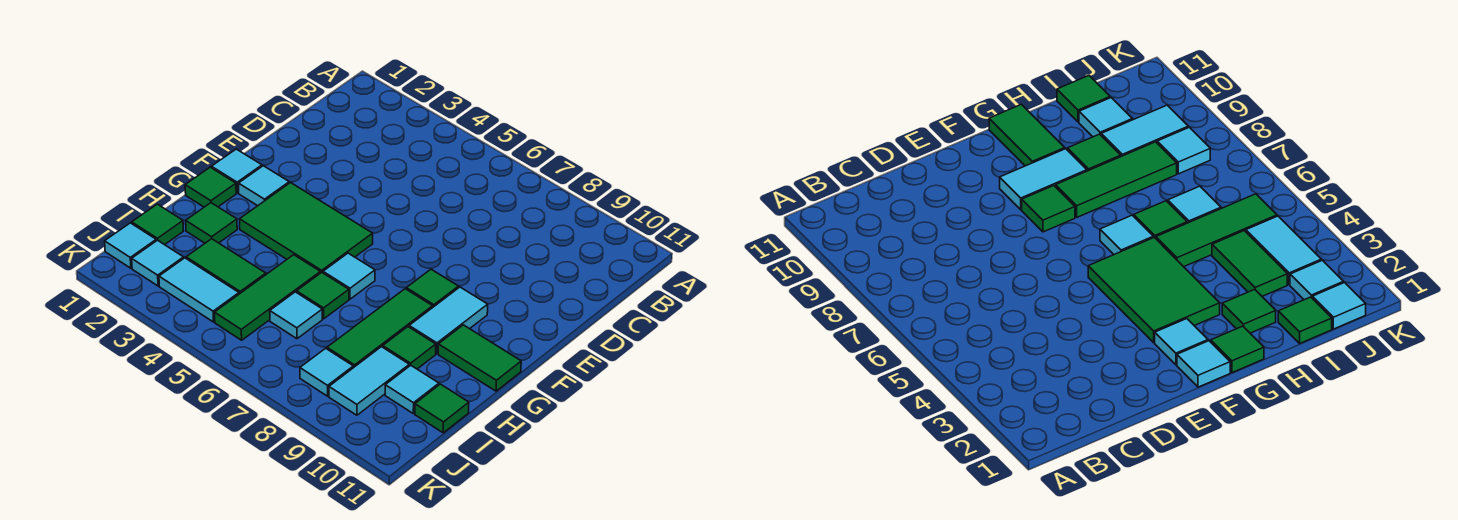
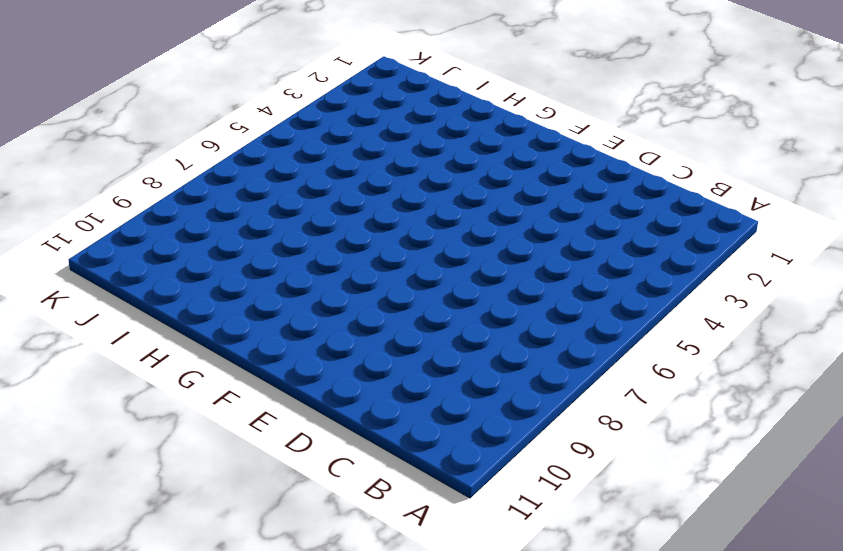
none -> cyan 1x1 tile [212,149,262,193]
none -> cyan 1x1 tile [239,166,289,206]
none -> green 2x3 tile [240,183,373,273]

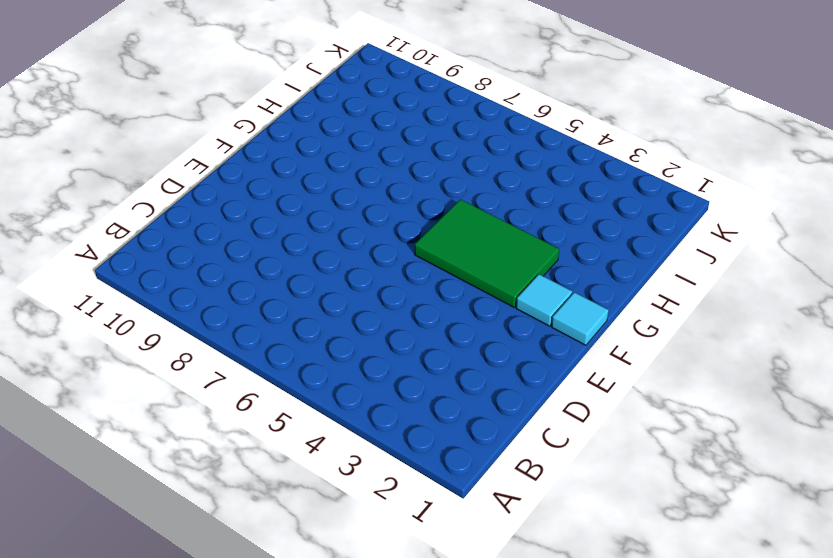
none -> green 1x1 tile [406,269,459,307]
none -> cyan 1x2 tile [409,287,488,354]
none -> green 1x1 tile [185,167,236,207]

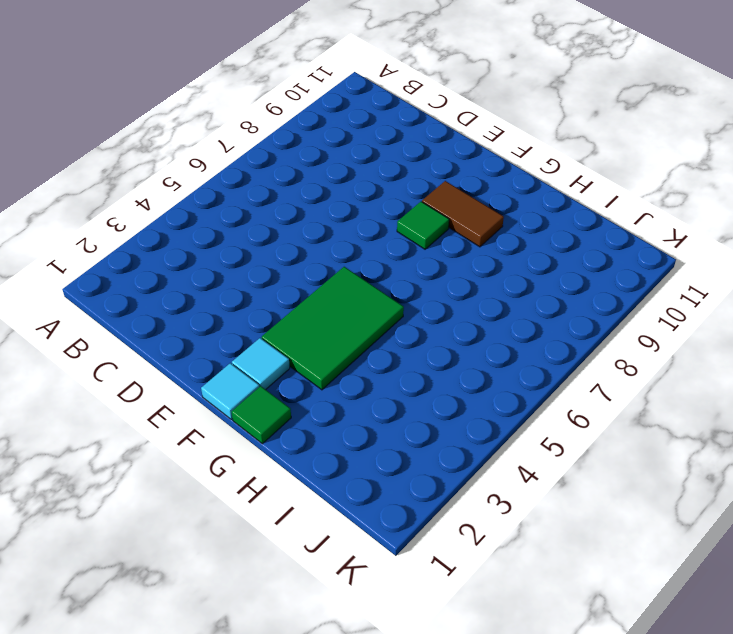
brown 1x2 tile [422,181,504,247] -> cyan 1x2 tile [409,287,488,354]
none -> cyan 1x1 tile [323,253,375,299]
none -> green 1x3 tile [327,289,433,368]
none -> green 1x2 tile [438,325,521,391]

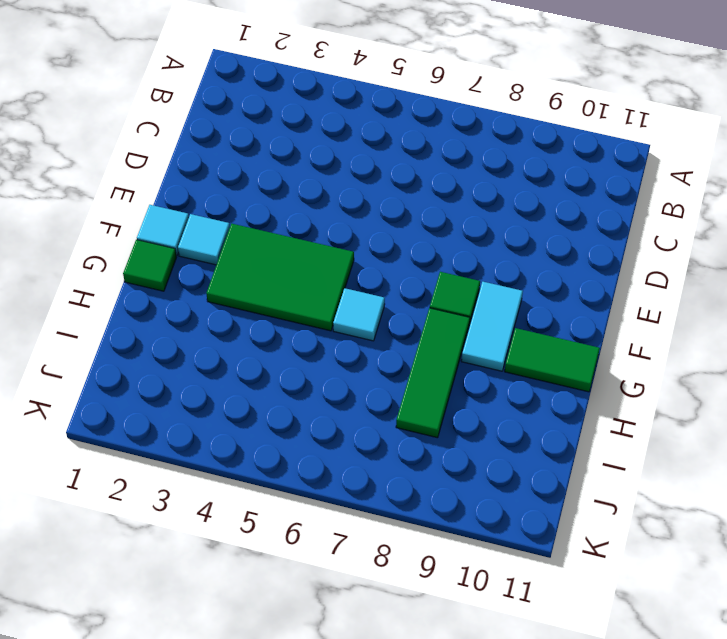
none -> green 1x1 tile [186,203,237,243]
none -> green 1x3 tile [215,255,320,340]
none -> green 1x1 tile [297,273,349,319]

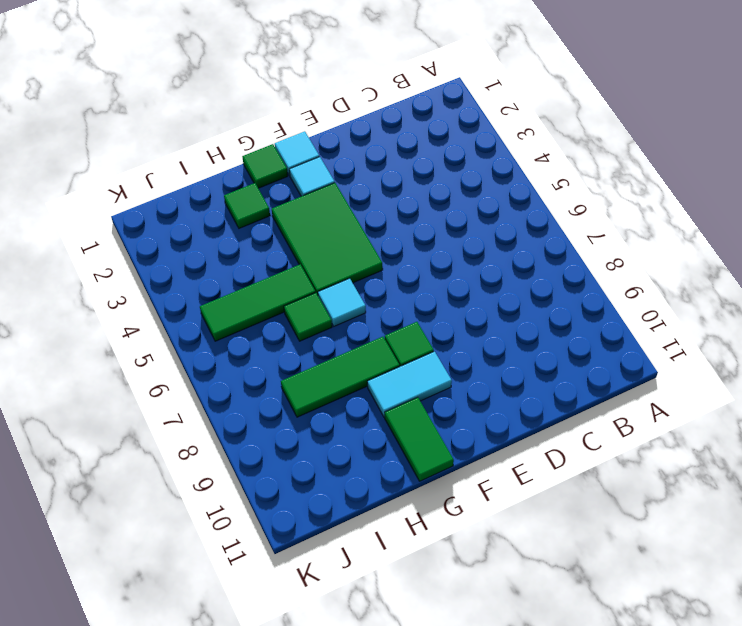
none -> green 1x1 tile [383,327,436,369]
none -> green 1x1 tile [132,204,183,245]
none -> green 1x2 tile [186,239,266,294]

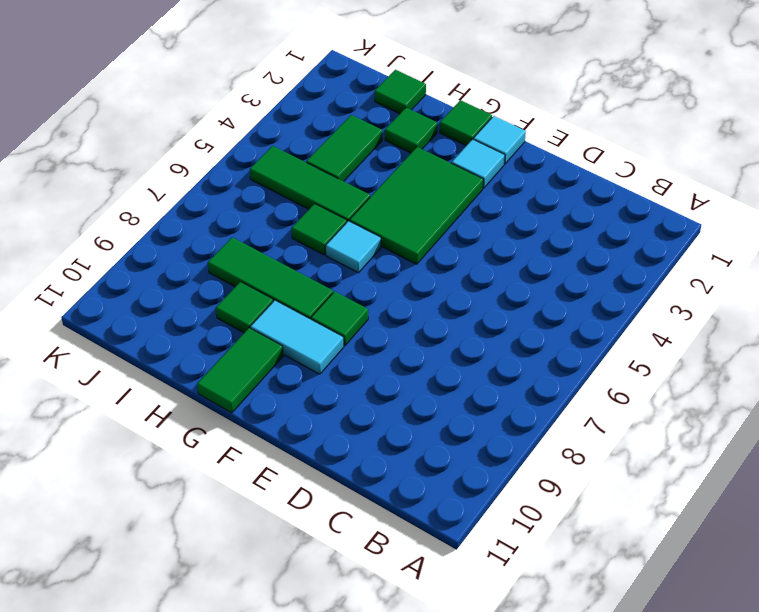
none -> cyan 1x1 tile [270,292,322,339]
none -> cyan 1x2 tile [329,347,409,415]
none -> cyan 1x1 tile [385,365,439,414]

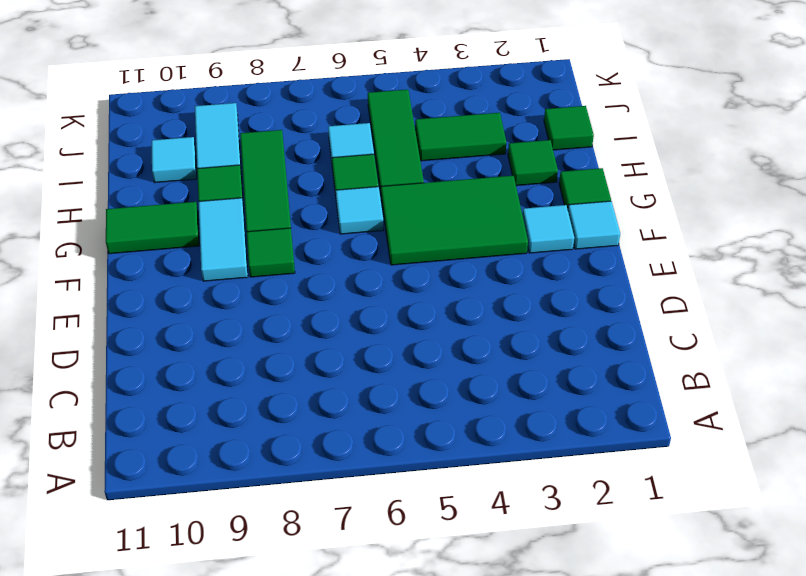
none -> green 1x1 tile [415,384,469,433]
none -> cyan 1x1 tile [105,223,156,268]
none -> cyan 1x1 tile [132,240,184,286]

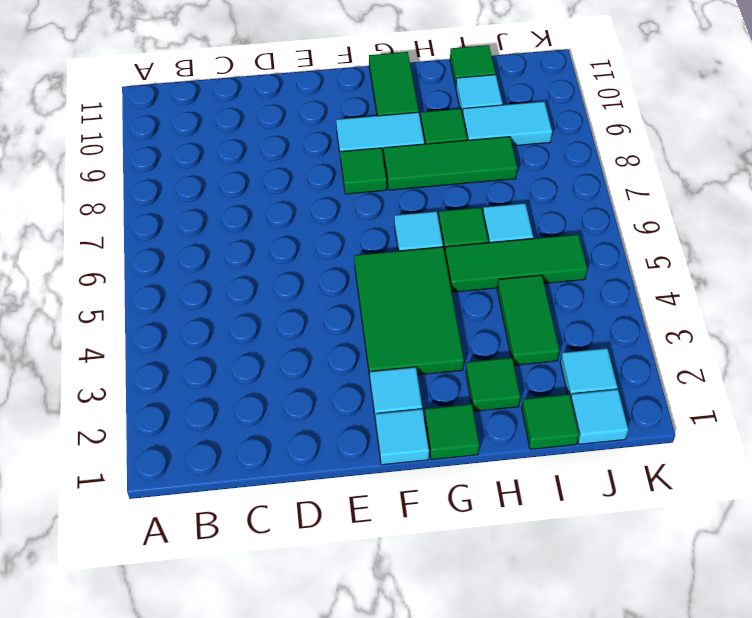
none -> cyan 1x2 tile [159,258,239,322]
none -> cyan 1x1 tile [300,348,353,396]

